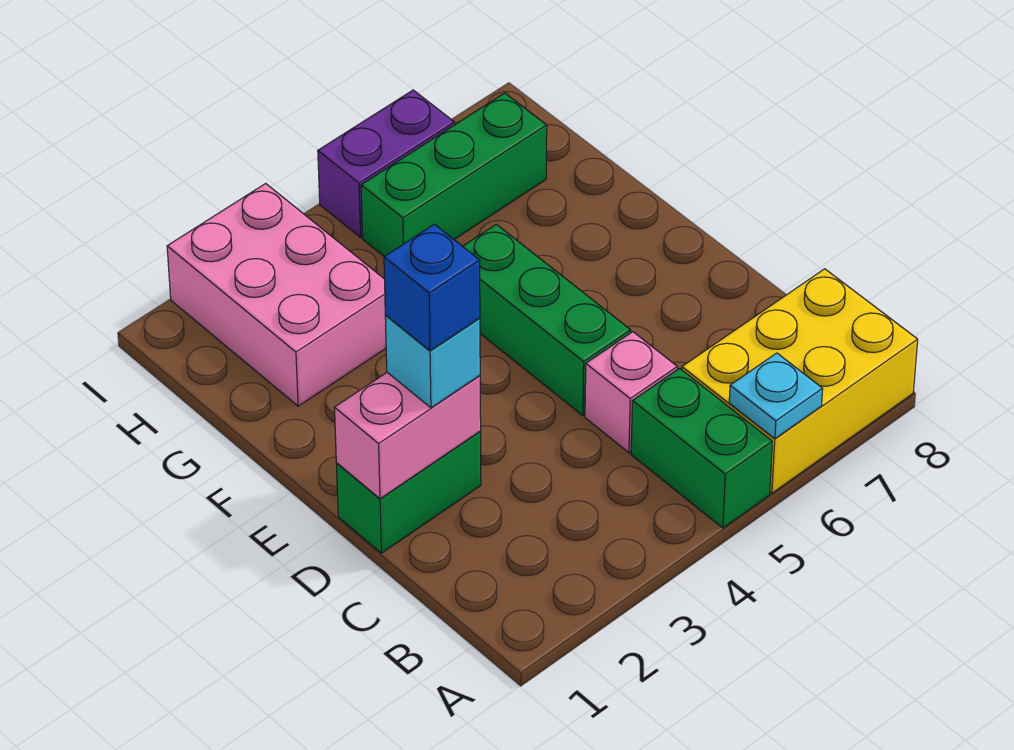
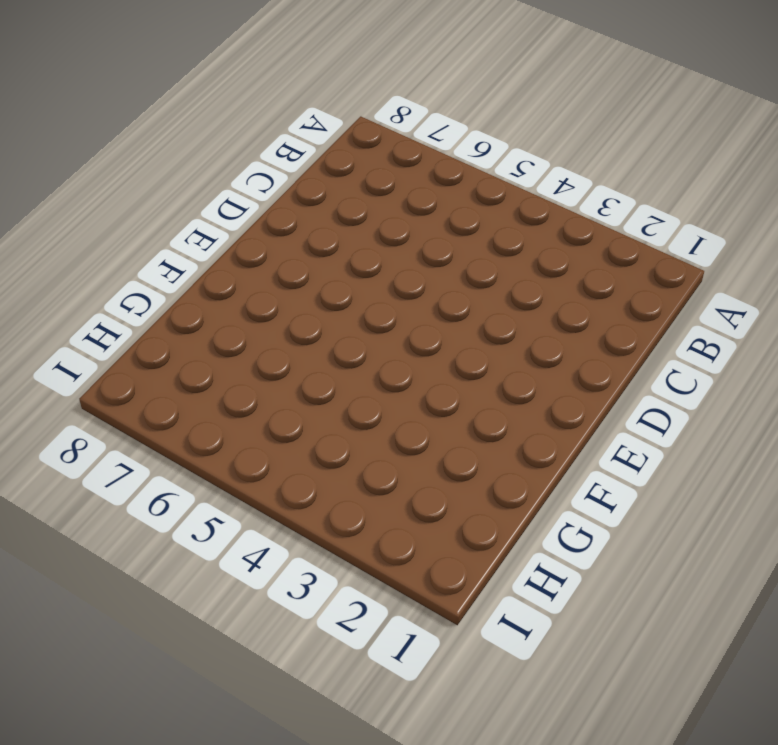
none -> green 1x2 brick [631,368,772,528]
none -> yellow 2x3 brick [682,269,918,493]
none -> pink 1x1 brick [585,332,677,453]

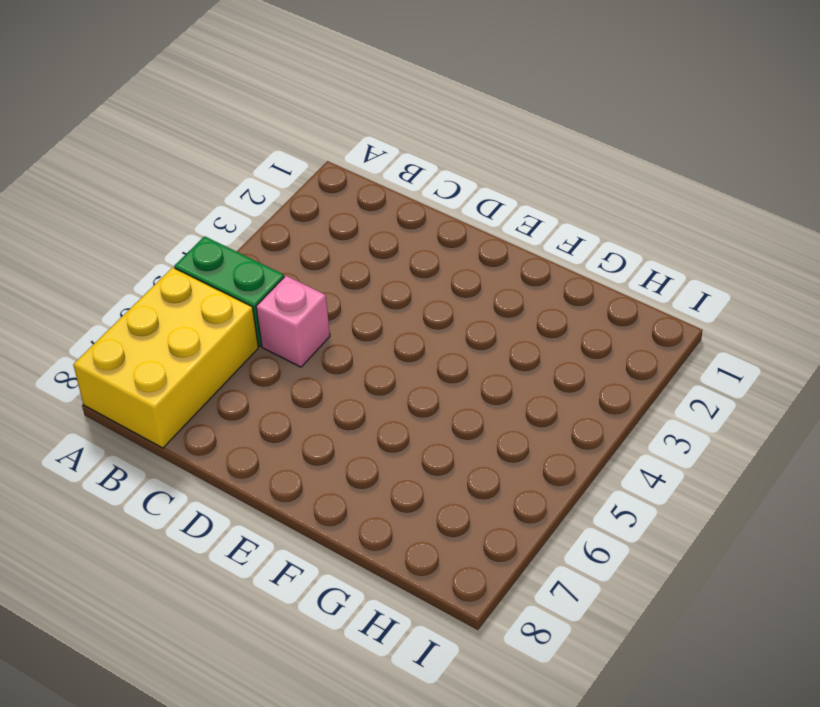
none -> green 1x2 brick [336,432,481,553]
none -> green 1x3 brick [463,224,631,415]
none -> pink 2x3 brick [167,183,386,406]

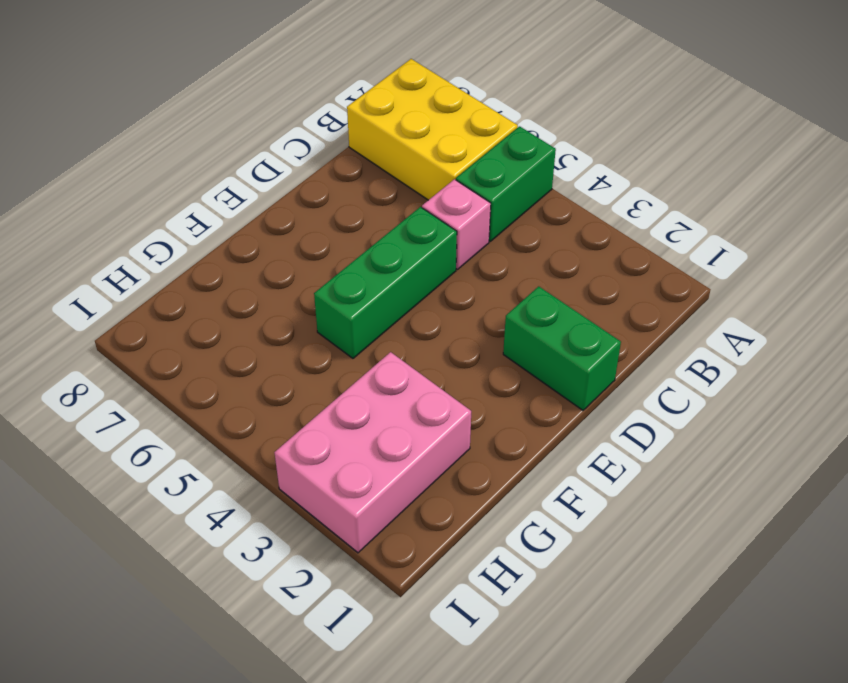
none -> green 1x3 brick [361,93,547,257]
none -> purple 1x2 brick [318,90,455,237]
none -> cyan 1x1 plate [729,353,823,439]

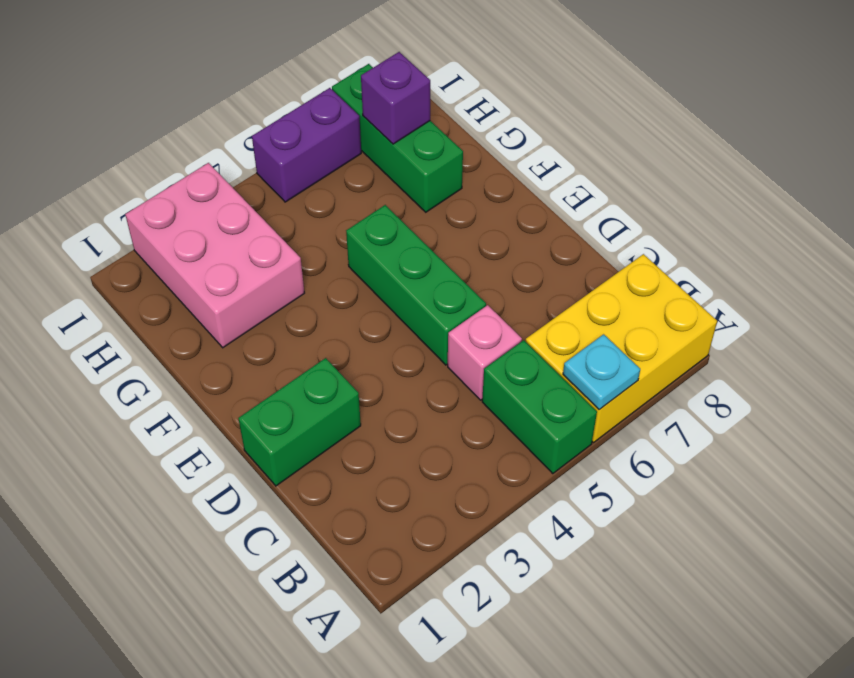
green 1x3 brick [332,64,463,212] -> green 1x3 brick turned to [361,93,547,257]
purple 1x1 brick [361,52,430,144] -> none
none -> pink 1x2 brick [334,373,481,499]
none -> cyan 1x1 brick [385,316,480,408]
none -> blue 1x1 brick [384,224,480,351]

